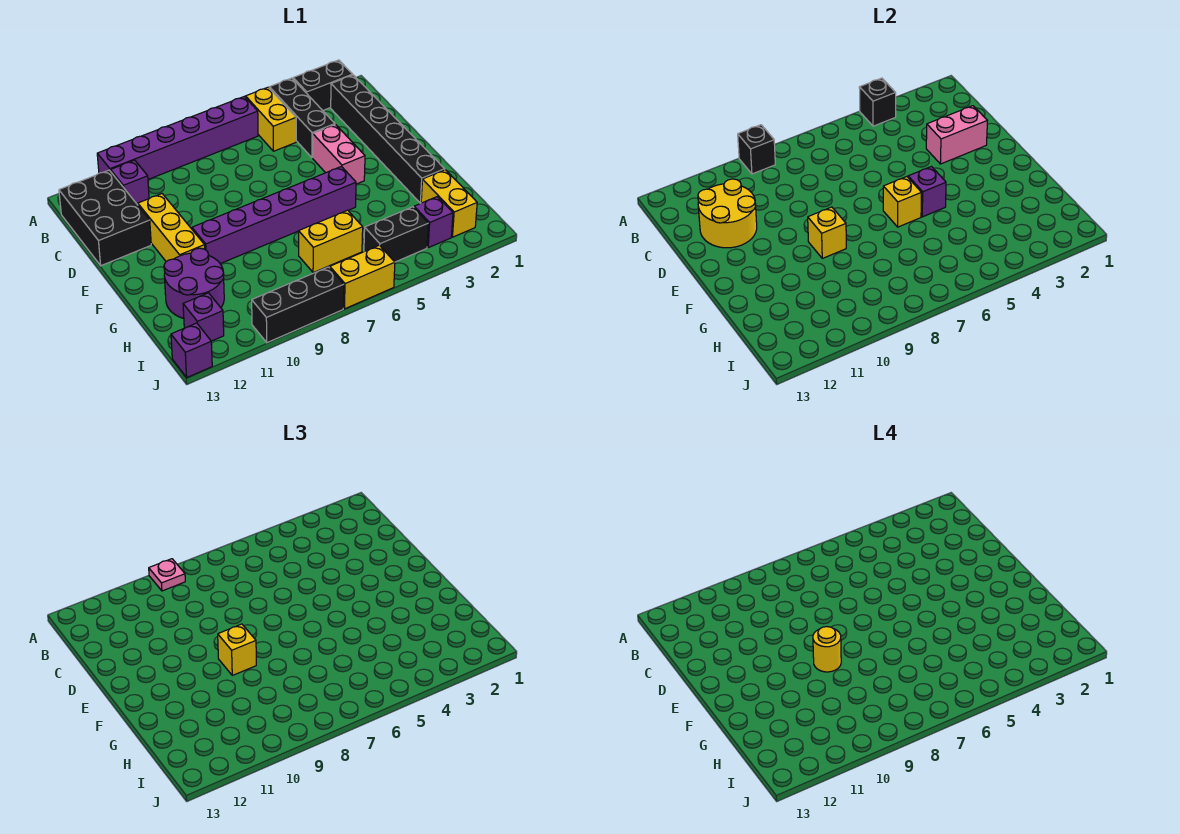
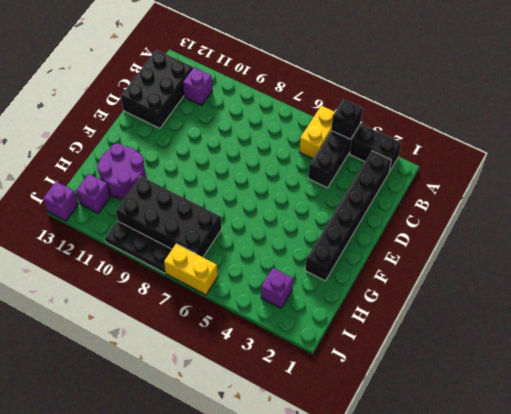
black 2x4 brick [116,176,221,257] -> yellow 1x2 brick [299,210,363,273]
black 1x3 plate [105,221,172,273] -> black 1x3 brick [252,267,344,343]
none -> purple 1x6 brick [97,96,258,179]
none -> pink 1x2 brick [313,125,365,184]
none -> yellow 1x3 brick [138,194,205,262]

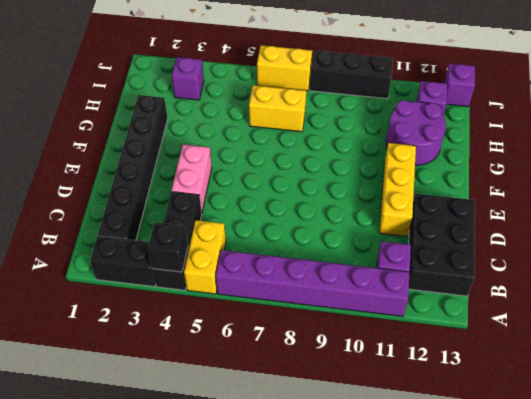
none -> purple 1x6 brick [192,167,356,264]
none -> yellow 1x2 brick [421,170,477,237]
none -> black 1x2 brick [364,207,428,262]

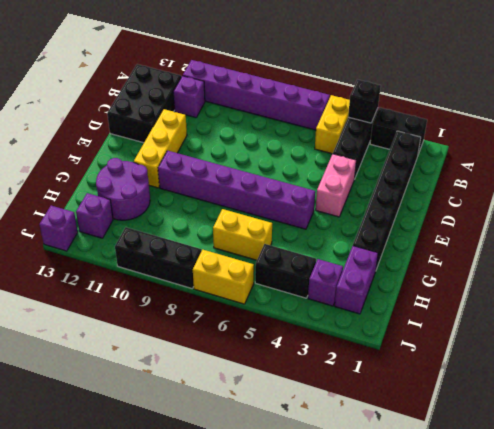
purple 1x2 brick [335,246,378,314] -> yellow 1x2 brick [421,170,477,237]
none -> black 1x1 brick [738,125,775,174]
none -> yellow 2x2 round brick [698,179,757,248]
none -> pink 1x2 brick [926,106,987,164]

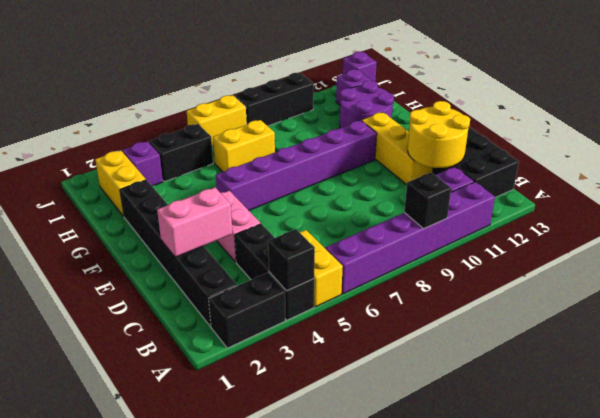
none -> purple 1x1 brick [908,167,946,217]
none -> yellow 1x1 brick [883,177,921,227]
none -> yellow 1x1 brick [808,207,846,258]

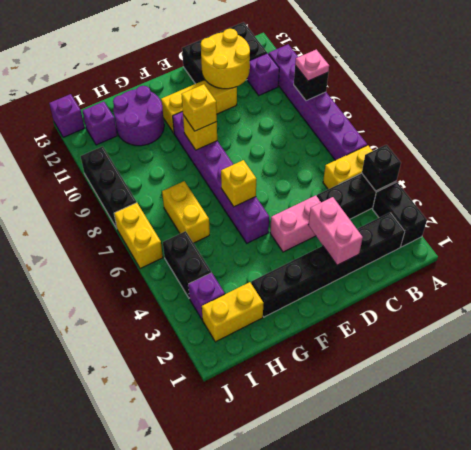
none -> purple 1x1 brick [908,167,946,217]
none -> yellow 1x1 round brick [813,627,841,672]

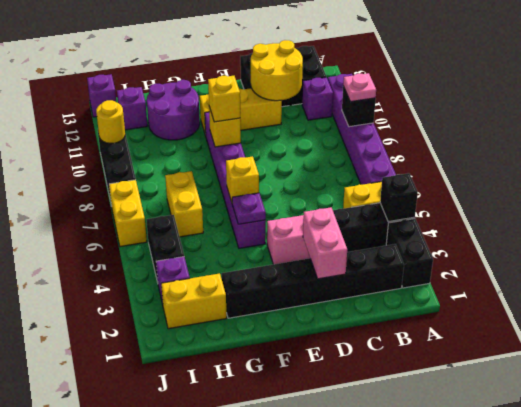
purple 1x1 plate [232,193,266,224] -> purple 1x1 brick [908,167,946,217]
yellow 1x1 round brick [96,100,125,144] -> yellow 1x1 round brick moved to [813,627,841,672]

